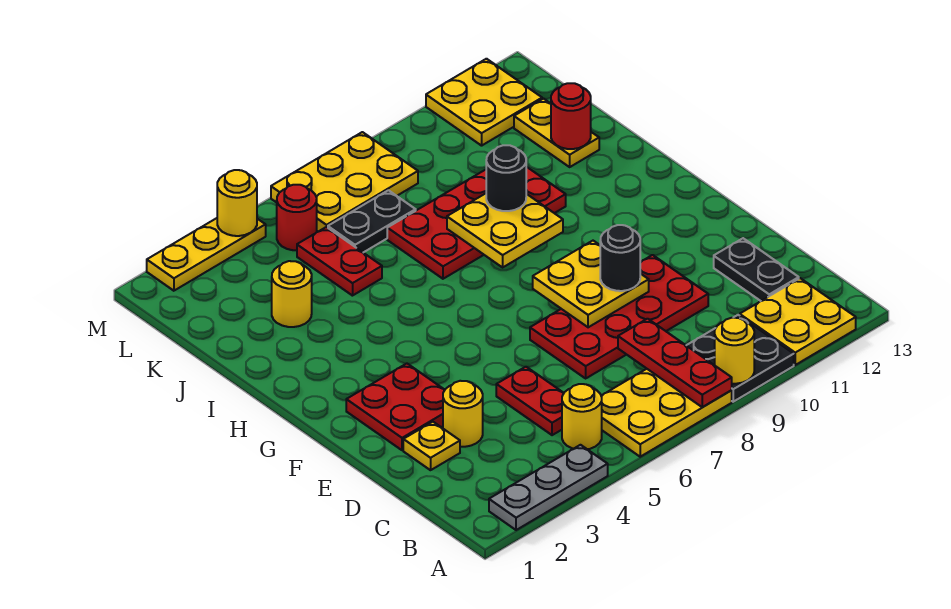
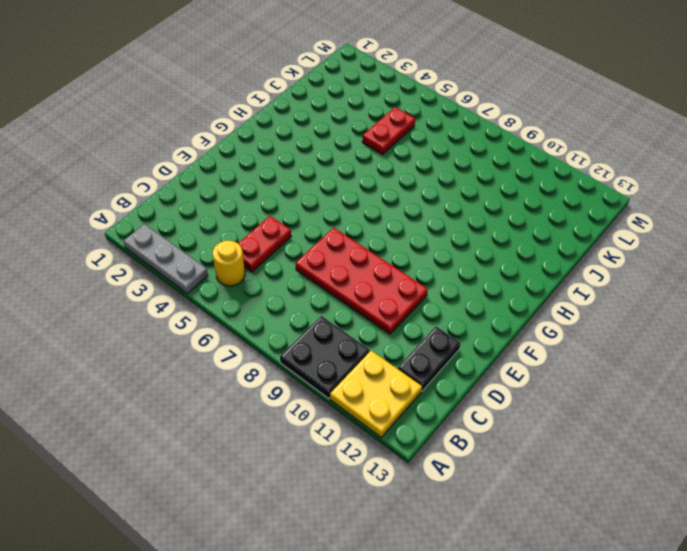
none -> yellow 2x3 plate [601,369,732,457]
none -> yellow 1x1 plate [403,422,460,470]
none -> yellow 1x1 round brick [443,381,483,447]

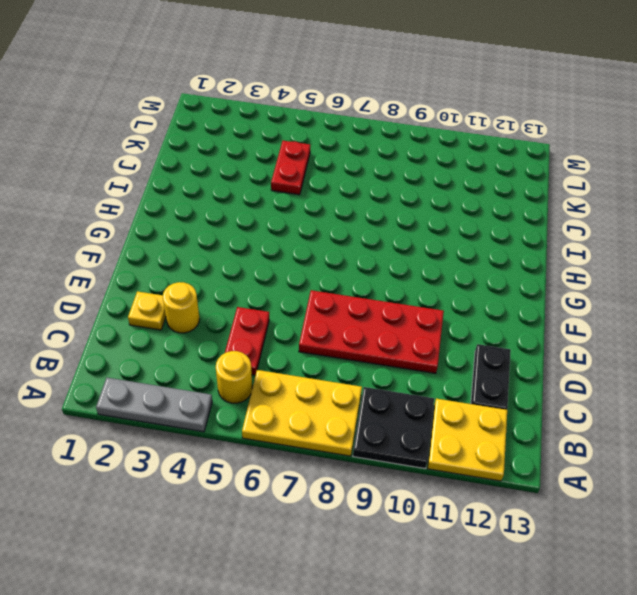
none -> red 2x2 plate [346,364,445,450]
none -> red 2x4 plate [387,167,566,279]
none -> yellow 1x1 round brick [272,261,312,327]

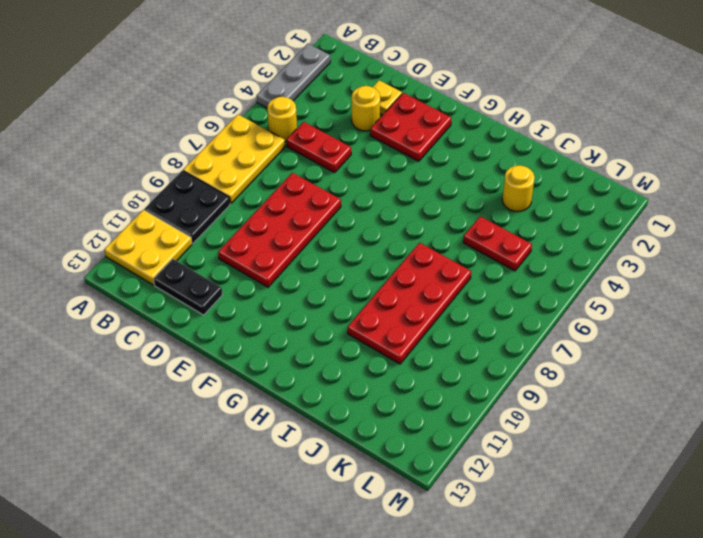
none -> yellow 1x2 plate [514,99,599,167]
none -> black 1x2 plate [328,190,416,253]
none -> red 1x1 round brick [277,185,317,250]

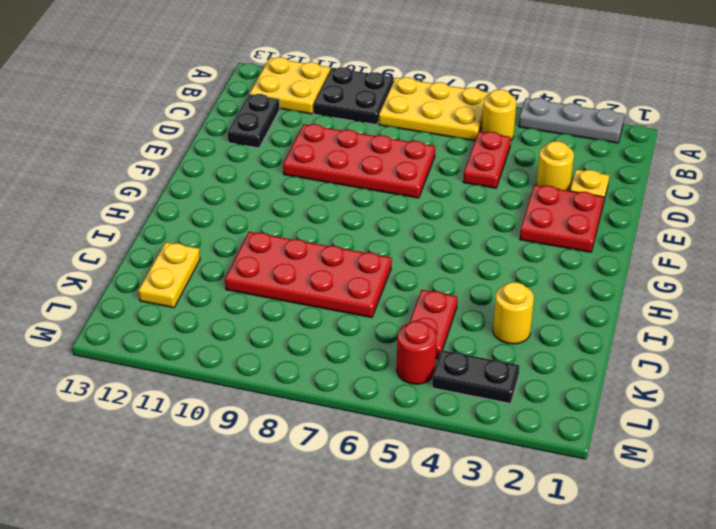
black 1x2 plate [432,350,520,404] -> black 1x2 plate moved to [328,190,416,253]
none -> yellow 2x3 plate [271,132,418,232]
none -> yellow 2x2 plate [426,59,542,146]
none -> yellow 1x3 plate [147,218,266,291]

